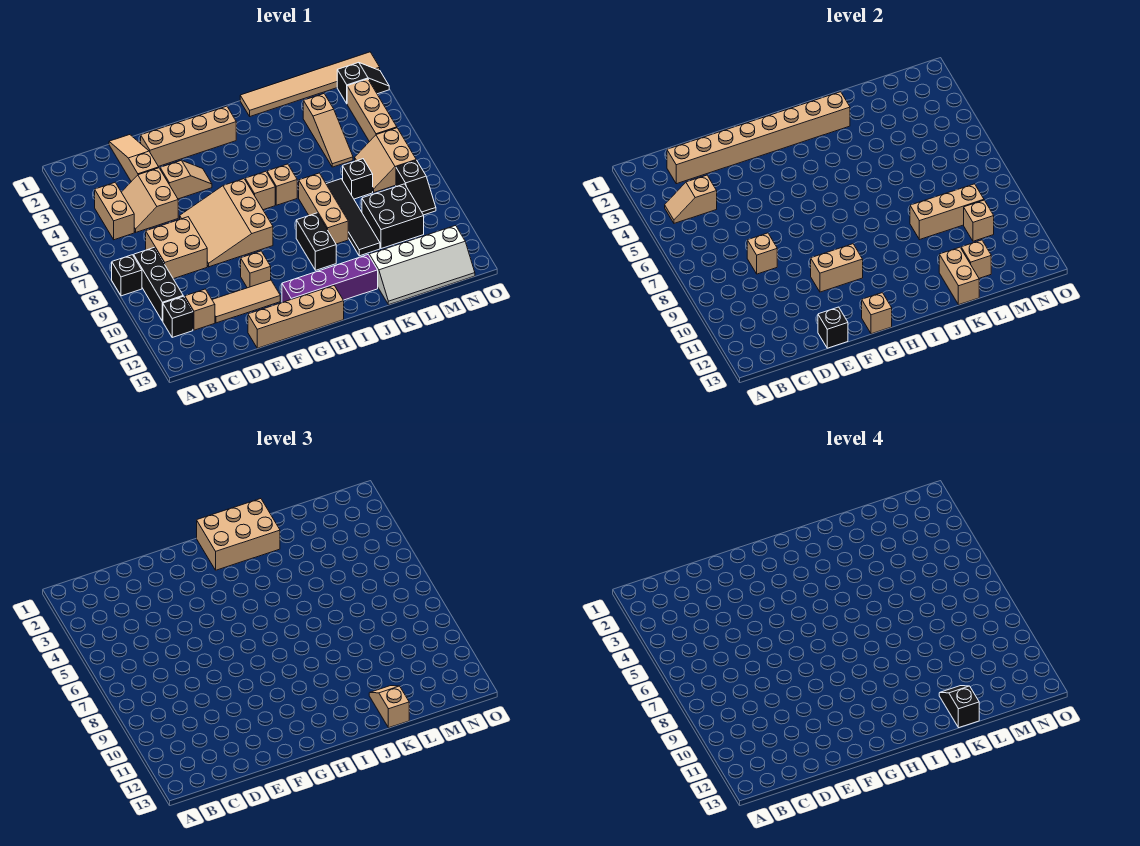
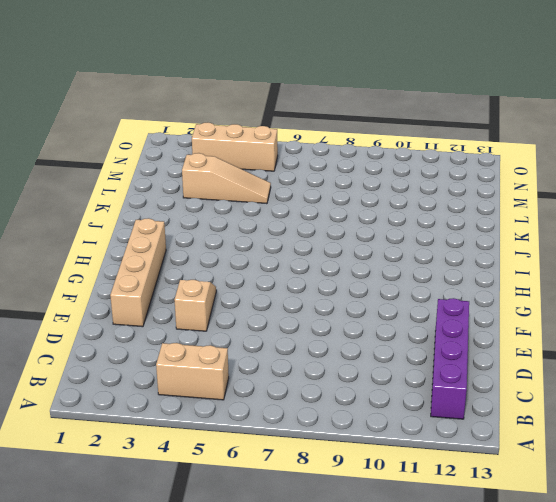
purple 1x4 brick [431,298,469,419] -> purple 1x4 brick moved to [282,255,378,302]
none -> black 1x1 brick [112,255,142,296]
none -> black 1x3 brick [134,248,183,321]
none -> black 1x1 brick [163,296,193,337]
none -> tan 2x2 slope [122,168,178,232]

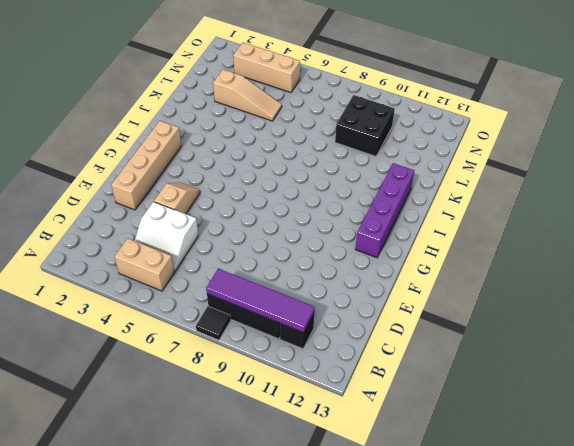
black 1x1 tile [196,306,231,340] -> black 1x1 brick [112,255,142,296]
purple 1x4 tile [206,269,315,333] -> none
white 2x2 slope [135,202,198,272] -> tan 2x2 slope [122,168,178,232]
none -> tan 2x2 brick [146,217,207,279]
none -> tan 1x1 brick [185,289,215,330]
none -> tan 1x3 slope [109,135,159,182]
none -> tan 1x3 tile [212,280,280,323]

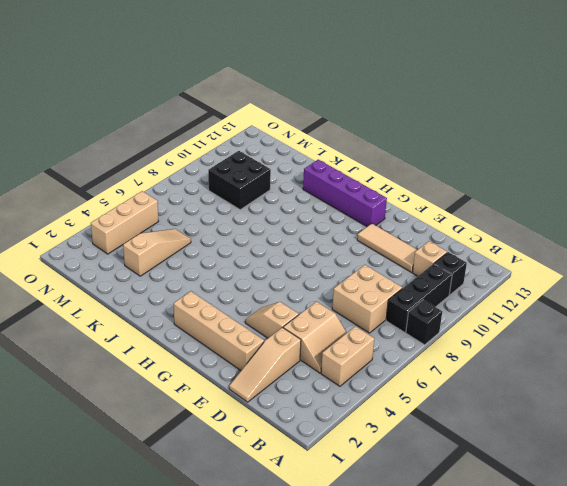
none -> tan 3x3 slope [180,179,273,267]
none -> tan 1x4 brick [248,286,344,348]
none -> tan 1x1 brick [241,251,271,288]
none -> tan 1x1 brick [245,171,275,210]

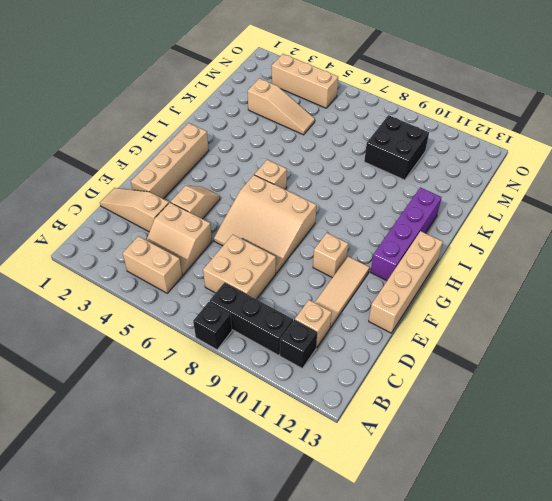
none -> tan 1x1 brick [267,164,297,205]
none -> black 1x2 brick [296,213,336,270]
none -> tan 1x6 tile [240,52,380,116]
none -> tan 1x3 brick [299,173,348,244]

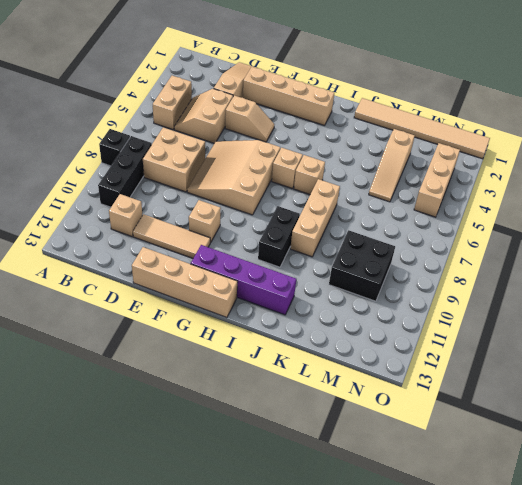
none -> black 1x1 brick [163,296,193,337]
none -> black 1x4 tile [326,179,380,256]
none -> white 2x4 slope [369,225,475,305]
none -> black 1x1 brick [343,159,373,199]

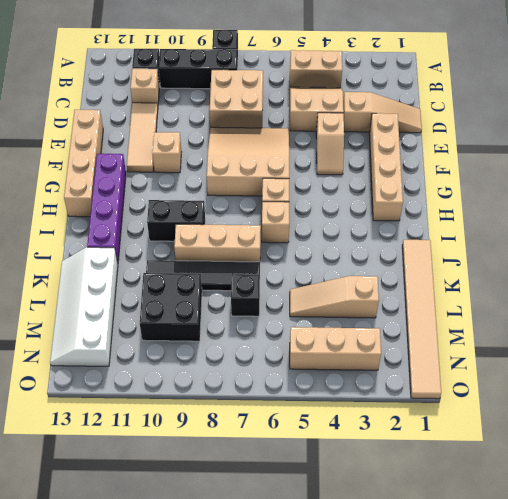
none -> tan 2x2 slope [355,128,416,192]
none -> black 1x2 slope [337,62,389,103]
none -> black 1x2 slope [396,160,436,215]
none -> tan 1x2 slope [665,175,717,223]

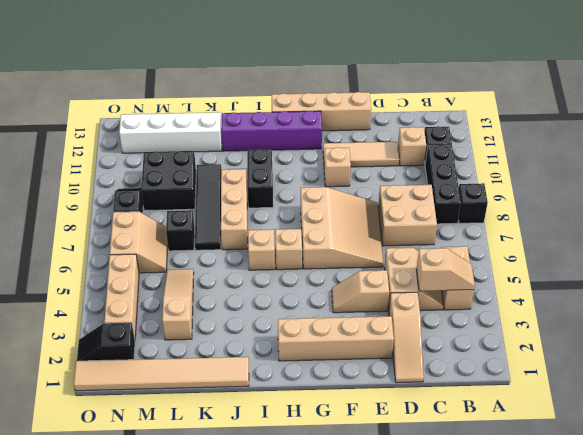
none -> tan 1x8 brick [667,92,850,184]
none -> tan 1x1 brick [747,233,777,274]
none -> black 1x1 brick [818,307,848,348]
none -> tan 1x2 brick [811,244,863,292]

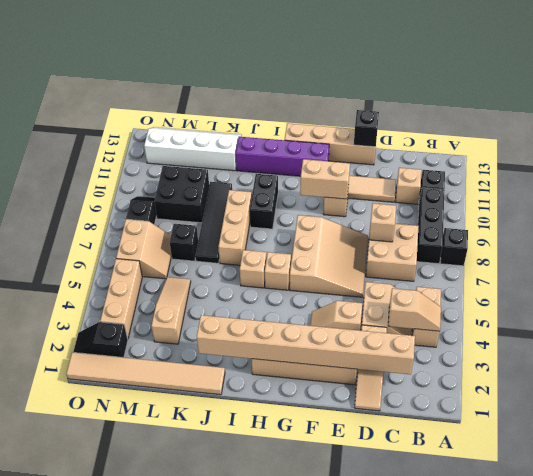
none -> tan 1x1 brick [862,293,892,334]
none -> tan 1x3 brick [910,184,984,240]
none -> tan 1x2 brick [939,247,979,305]
none -> tan 1x1 brick [961,240,991,278]

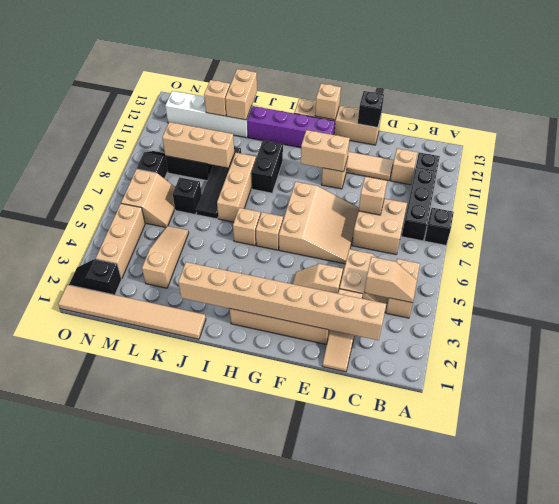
none -> tan 1x1 brick [964,200,994,241]
none -> tan 2x3 brick [197,499,280,570]
none -> tan 1x2 slope [369,686,409,728]
none -> black 1x2 slope [939,686,979,728]

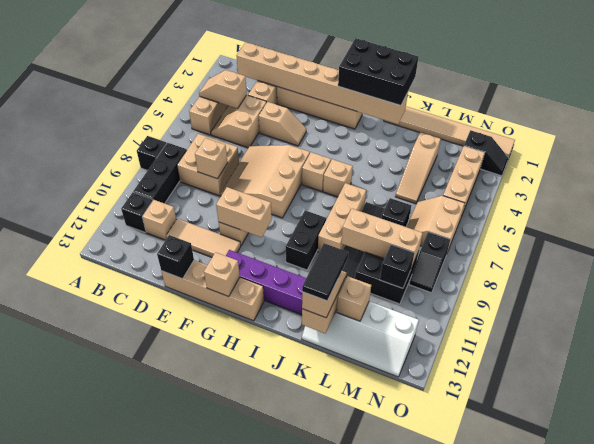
black 2x3 brick [338,38,418,105] -> tan 2x3 brick [197,499,280,570]
black 1x2 tile [302,243,348,301] -> black 1x2 slope [939,686,979,728]
black 1x1 brick [380,245,414,288] -> tan 1x1 brick [964,200,994,241]

